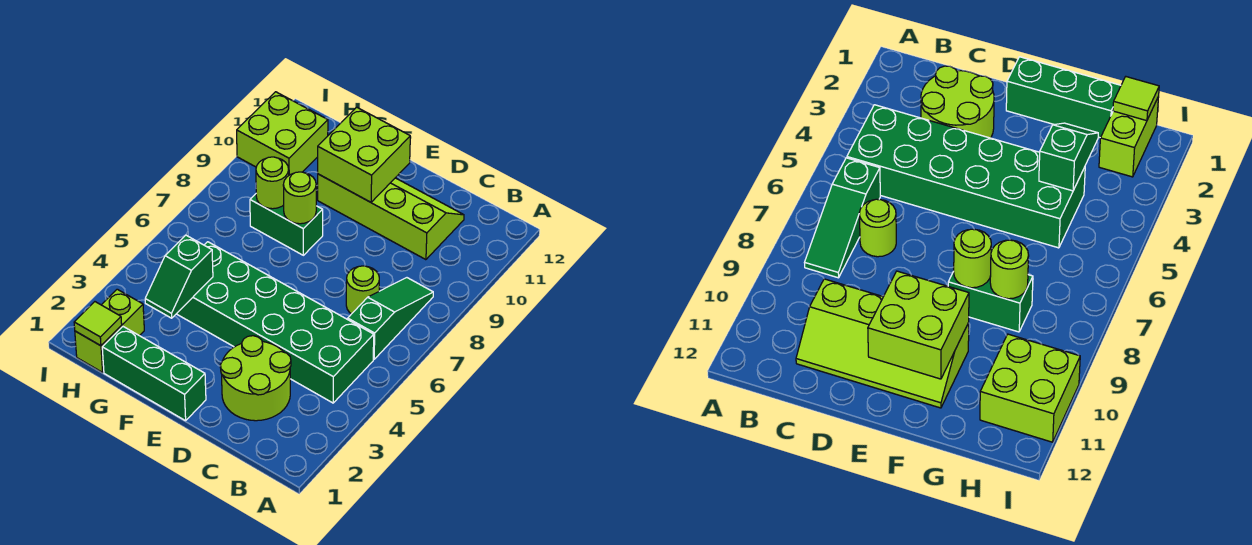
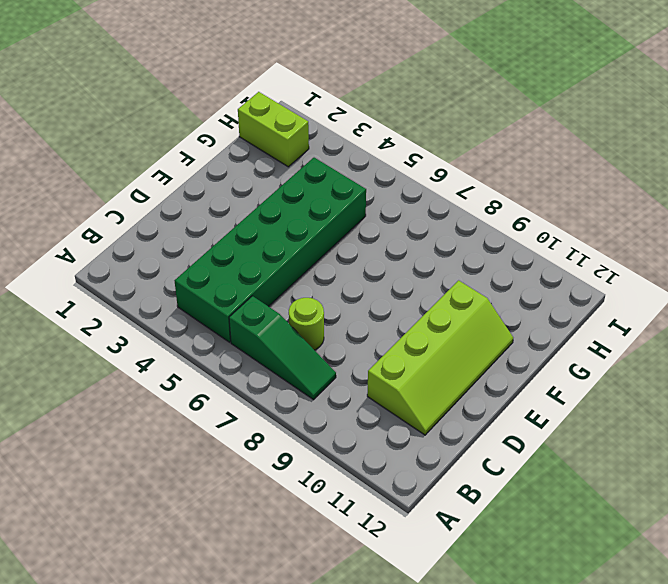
none -> lime 2x2 round brick [220,336,291,421]
none -> green 1x3 brick [102,327,206,421]
none -> green 1x2 brick [250,194,323,255]

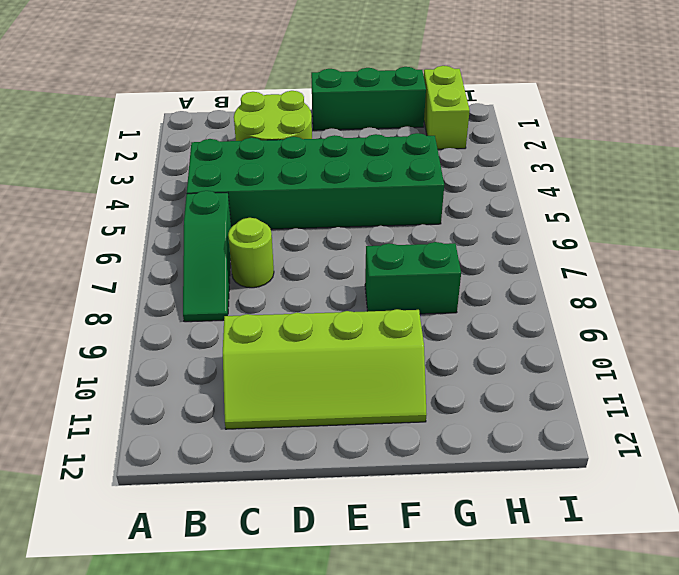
none -> lime 2x2 brick [237,92,328,175]
none -> lime 2x2 brick [318,107,410,202]
none -> lime 1x1 round brick [283,172,316,224]

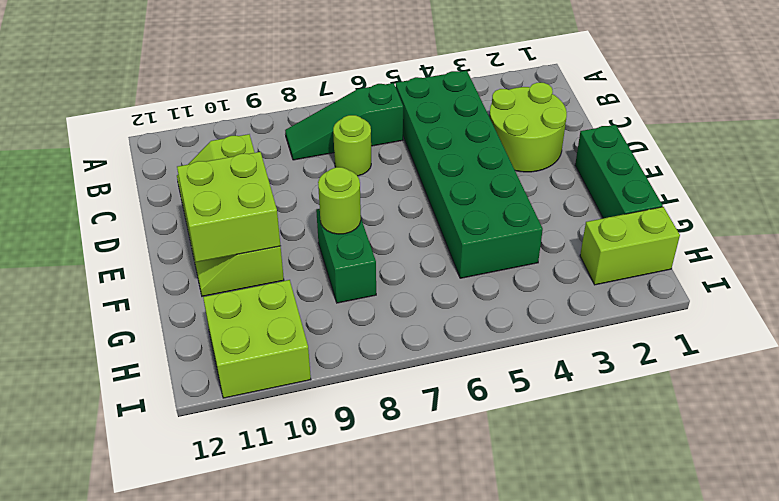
none -> green 1x2 slope [145,235,213,318]
none -> lime 1x1 round brick [256,157,289,209]
none -> lime 1x1 tile [74,302,122,346]

